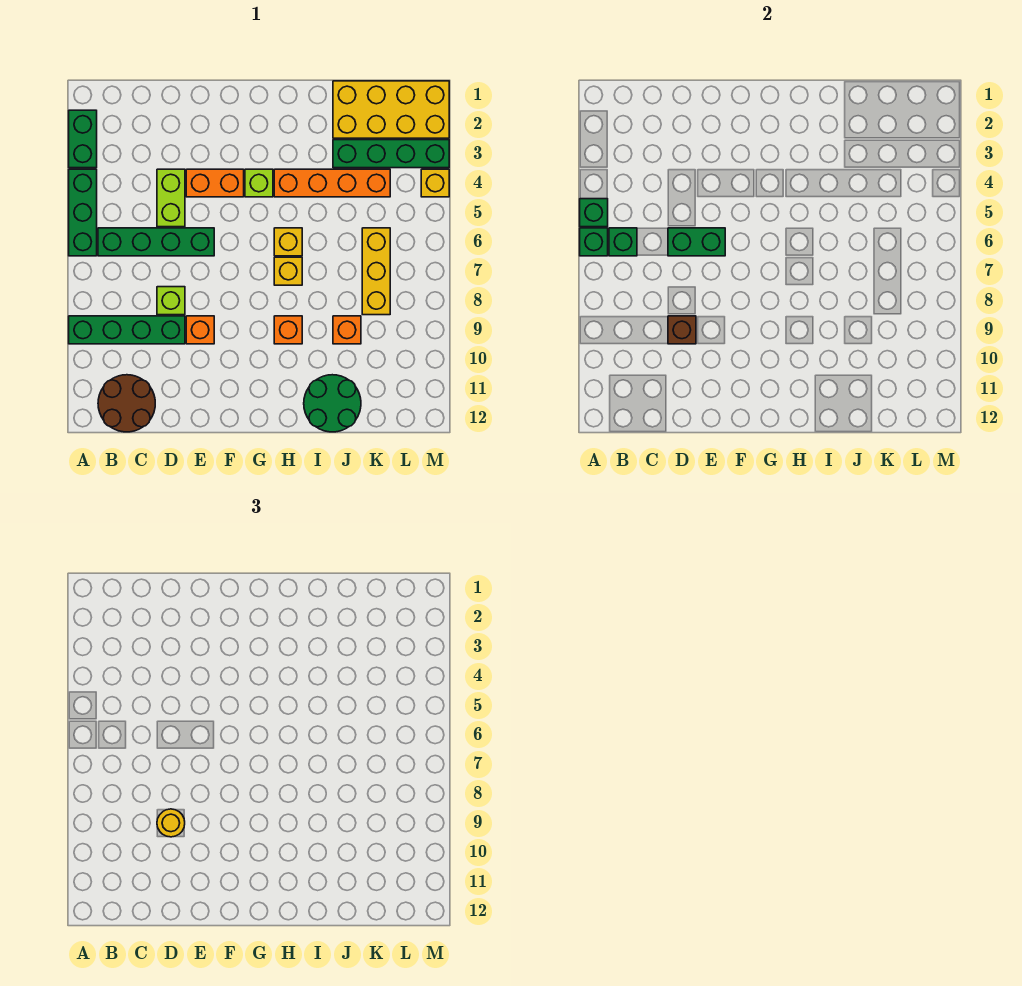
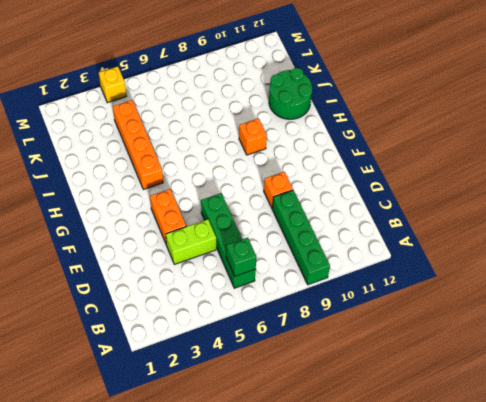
none -> green 1x2 brick [69,110,97,168]
none -> green 1x3 brick [69,169,97,256]
none -> brown 2x2 round brick [98,375,155,432]

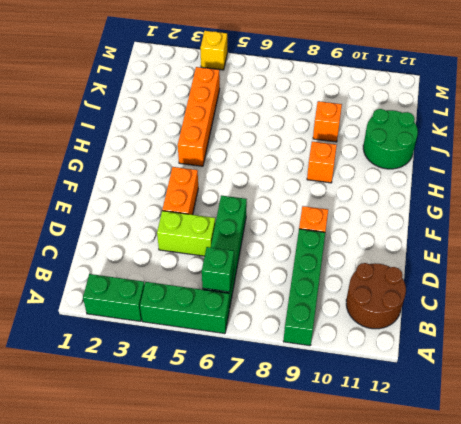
none -> lime 1x1 brick [157,287,185,315]
none -> lime 1x1 brick [245,169,273,197]
none -> yellow 1x1 brick [274,228,302,256]

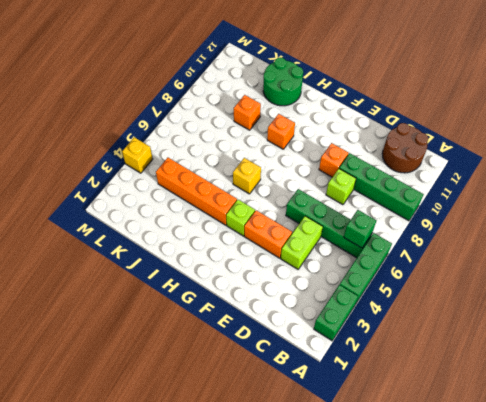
none -> yellow 1x1 brick [274,257,302,285]
none -> yellow 2x4 brick [333,81,449,138]
none -> green 1x4 brick [333,140,449,168]

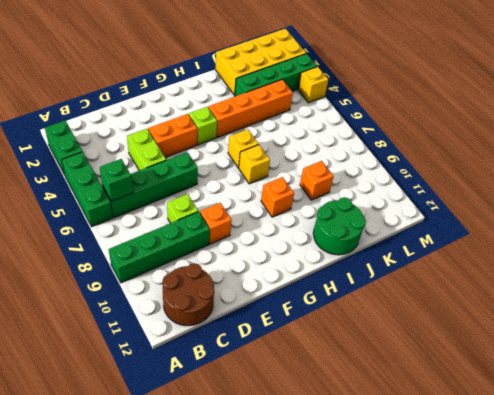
none -> yellow 1x3 brick [362,228,390,315]
none -> green 1x1 brick [580,199,608,227]
none -> green 1x1 brick [580,228,608,256]

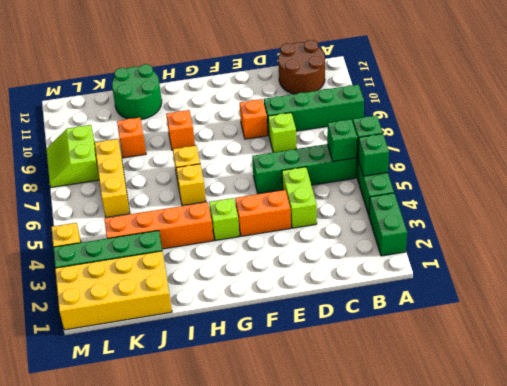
lime 2x2 slope [47,125,99,188] -> none
none -> green 1x2 brick [668,228,725,256]
none -> brown 1x1 brick [668,316,696,344]
none -> yellow 1x1 round brick [157,809,185,837]

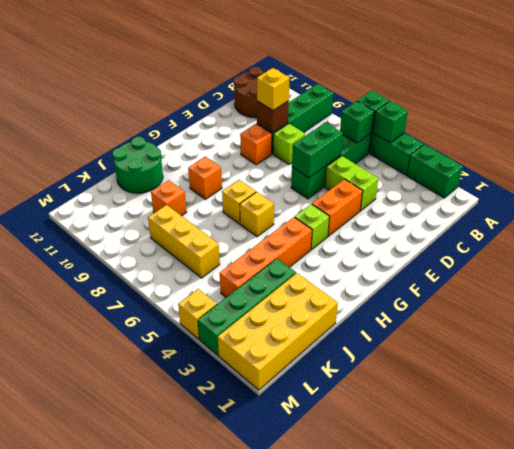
yellow 1x1 brick [257,68,290,110] -> yellow 1x1 round brick [157,809,185,837]

